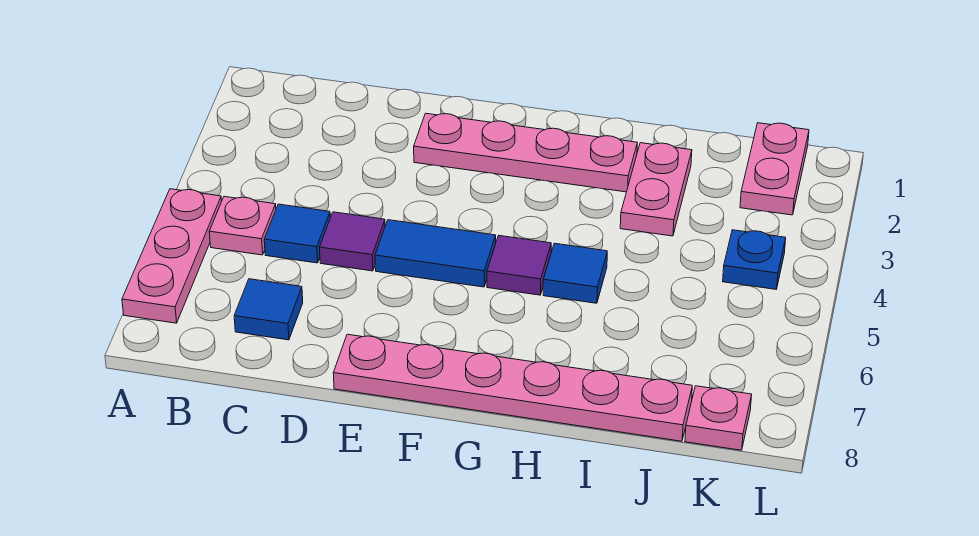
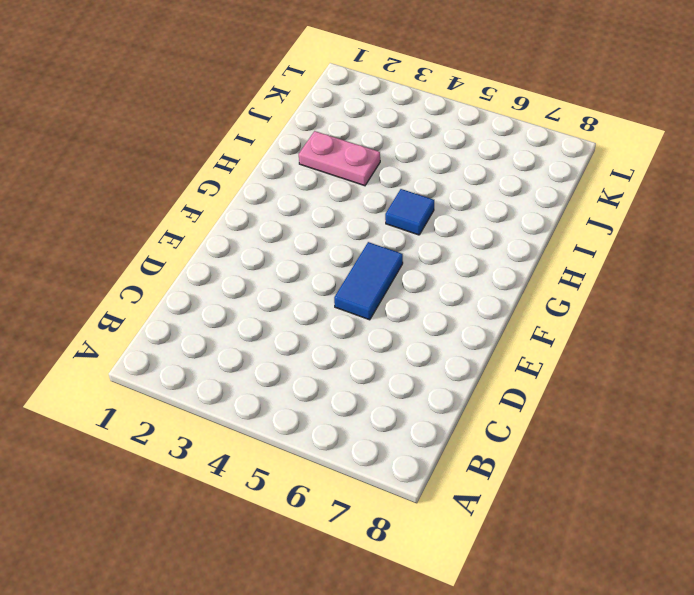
none -> pink 1x3 plate [122,189,222,323]
none -> pink 1x1 plate [209,197,276,255]
none -> blue 1x1 tile [264,204,330,263]

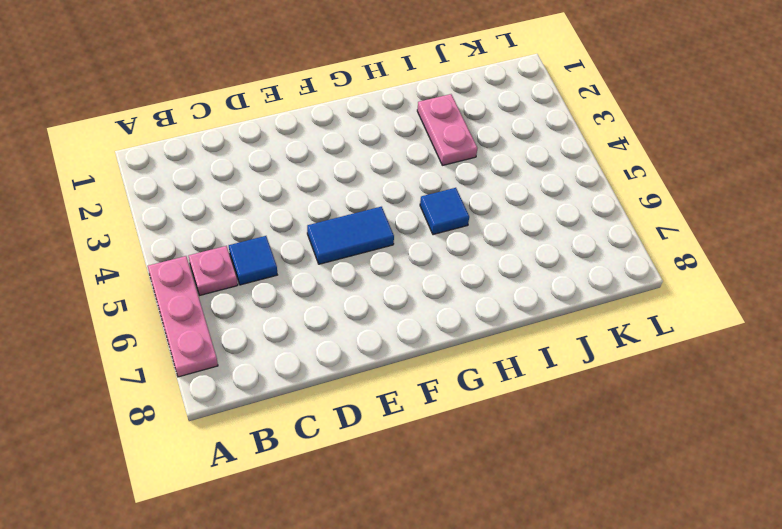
none -> blue 1x1 tile [234,279,303,340]
none -> purple 1x1 tile [320,212,385,271]
none -> pink 1x4 plate [414,113,637,192]

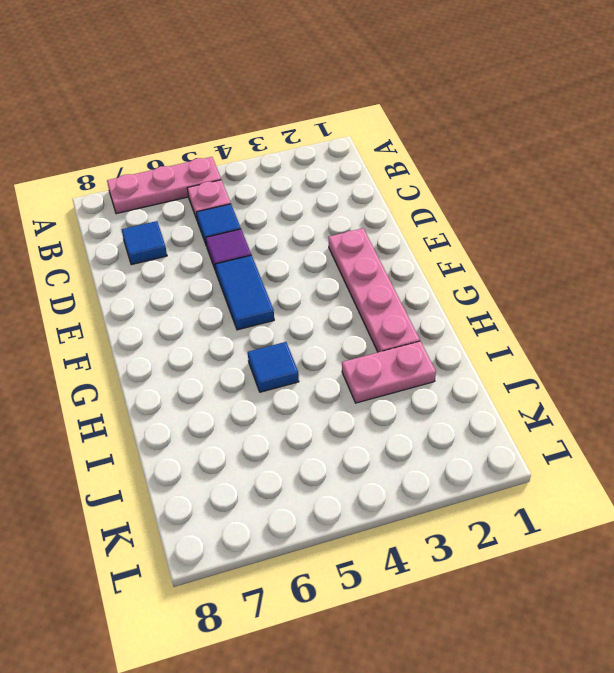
none -> pink 1x6 plate [333,334,692,441]
none -> purple 1x1 tile [487,236,551,295]
none -> pink 1x2 plate [740,123,809,215]

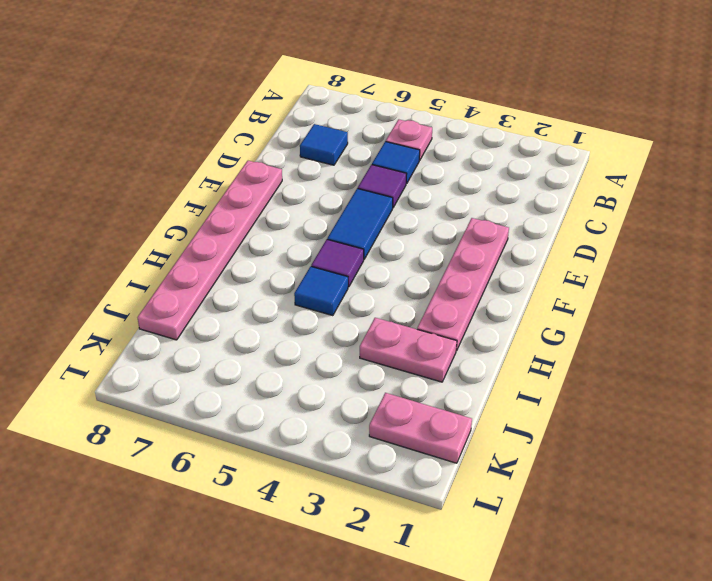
none -> pink 1x3 plate [122,189,222,323]
none -> blue 1x1 plate [723,230,786,289]
none -> pink 1x1 plate [685,386,752,450]

